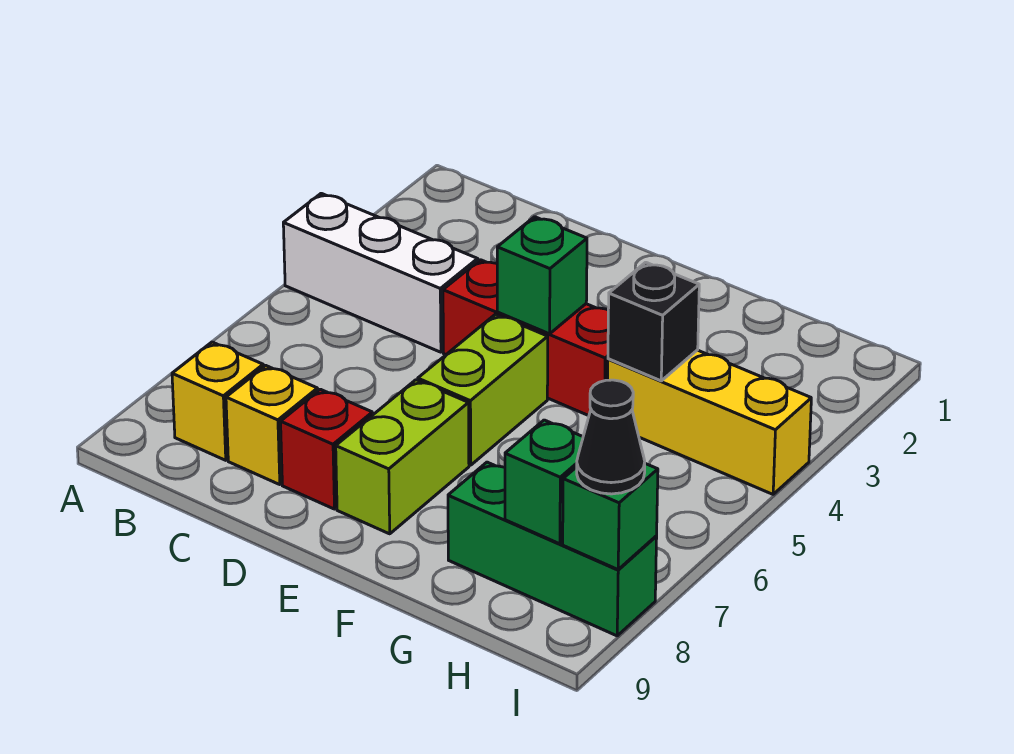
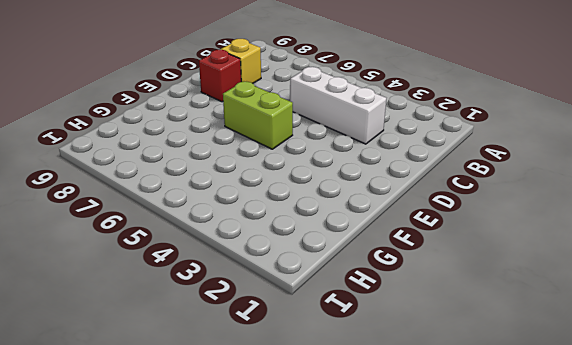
white 1x3 brick [290,67,386,144] -> white 1x3 brick turned to [283,193,478,352]
none -> yellow 1x1 brick [172,342,263,460]
none -> red 1x3 brick [443,260,608,416]
none -> lime 1x2 brick [336,380,469,534]

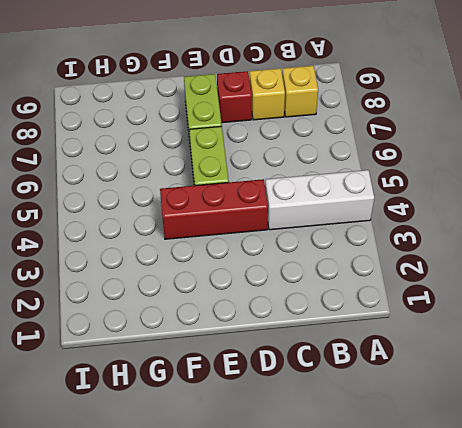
none -> yellow 1x3 brick [608,350,811,494]
none -> green 1x3 brick [448,462,657,636]
none -> green 1x1 brick [497,217,587,334]

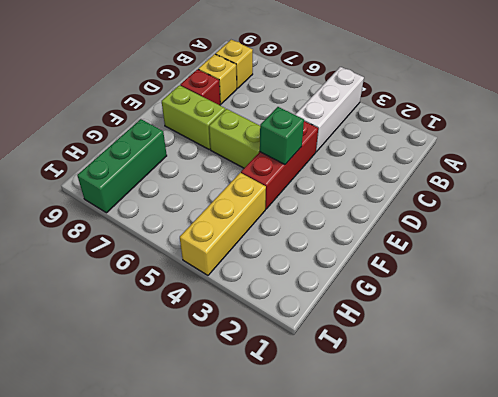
none -> black 1x1 brick [608,262,699,381]
none -> green 1x1 brick [505,420,583,544]
none -> green 1x1 brick [563,464,658,569]

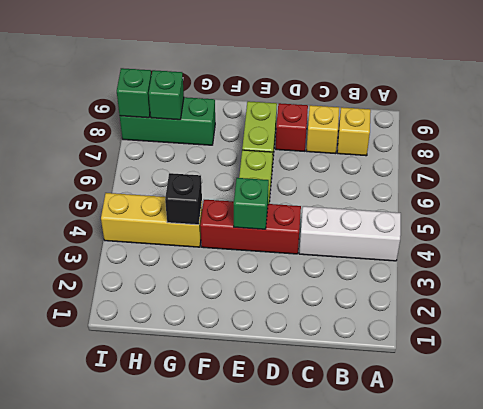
none -> black 1x1 cone [577,380,645,494]

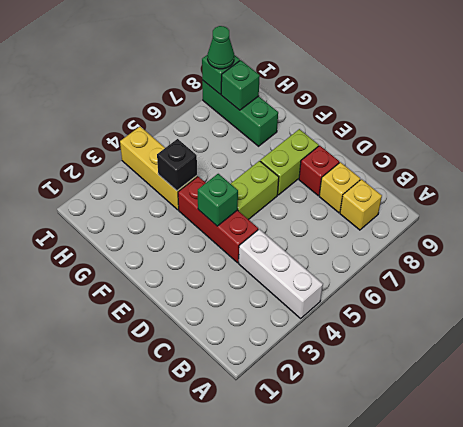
green 1x1 cone [208,26,234,69] -> black 1x1 cone [577,380,645,494]

